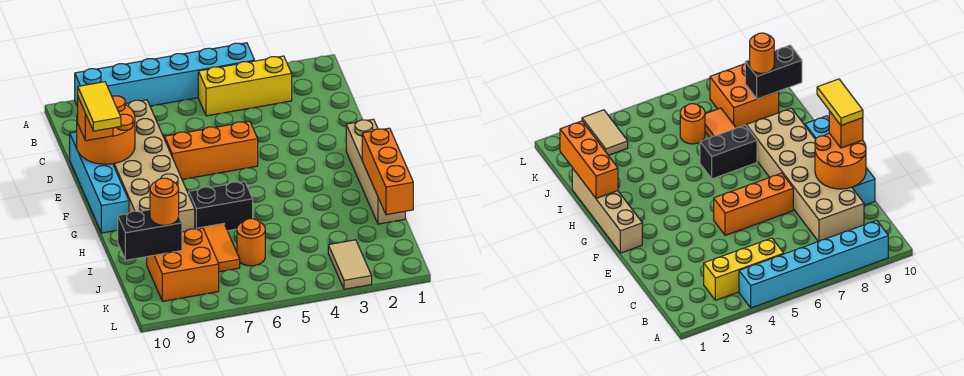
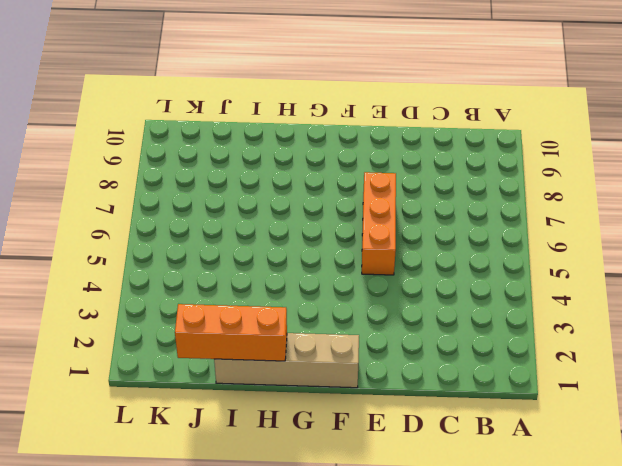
none -> cyan 1x6 brick [75,43,255,107]
none -> yellow 1x3 brick [198,56,292,116]
none -> tan 2x6 brick [113,100,195,232]

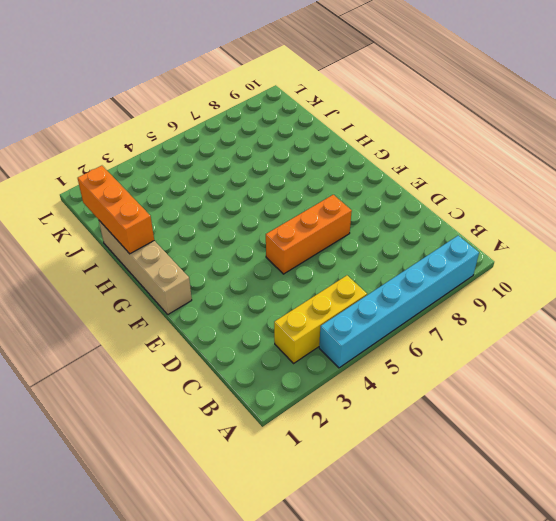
none -> tan 2x6 brick [113,100,195,232]
none -> cyan 1x4 brick [70,132,129,233]
none -> black 1x2 brick [189,181,253,231]

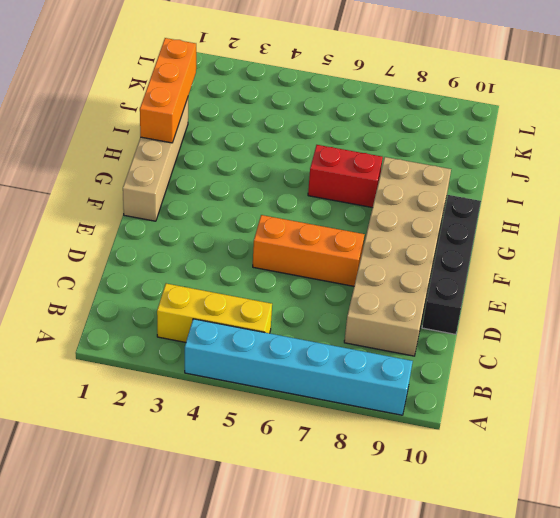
black 1x4 brick [422,195,481,334] -> cyan 1x4 brick [70,132,129,233]
red 1x2 brick [308,145,383,208] -> black 1x2 brick [189,181,253,231]
none -> orange 1x2 tile [197,223,240,272]
none -> orange 1x1 round brick [237,219,265,266]
none -> orange 2x2 brick [147,228,219,301]

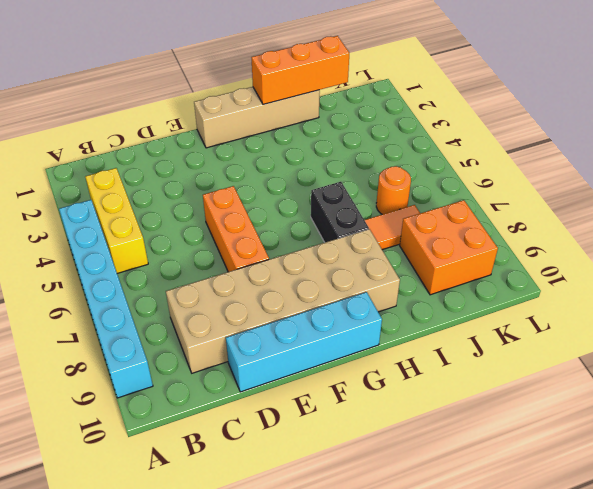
none -> tan 1x2 tile [328,240,372,289]
none -> orange 2x2 round brick [77,96,135,164]
none -> black 1x2 brick [118,210,182,260]

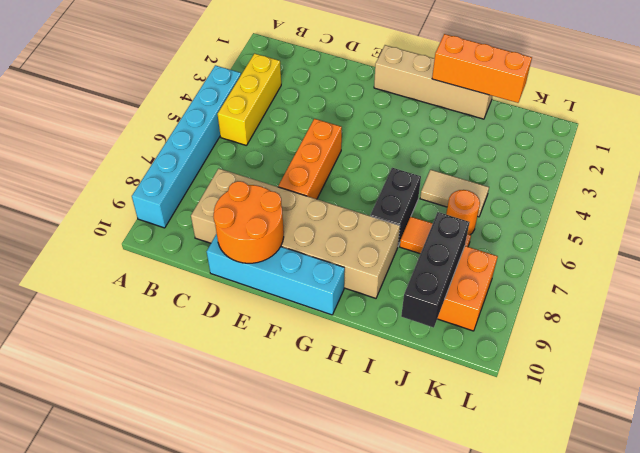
tan 1x2 tile [420,170,489,217] -> tan 1x2 tile moved to [328,240,372,289]
black 1x3 brick [401,212,470,328] -> black 1x2 brick [118,210,182,260]
none -> orange 1x1 brick [78,97,113,141]
none -> orange 1x1 round brick [150,178,179,225]
none -> yellow 1x2 tile [78,82,121,131]

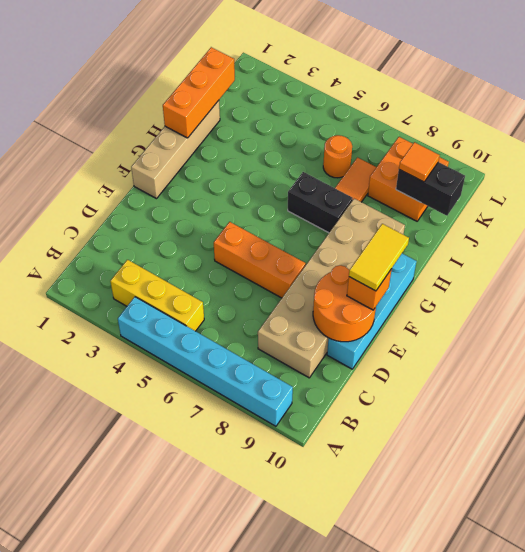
orange 1x1 tile [399,142,440,182] -> orange 1x1 round brick [150,178,179,225]
none -> tan 1x2 tile [328,240,372,289]

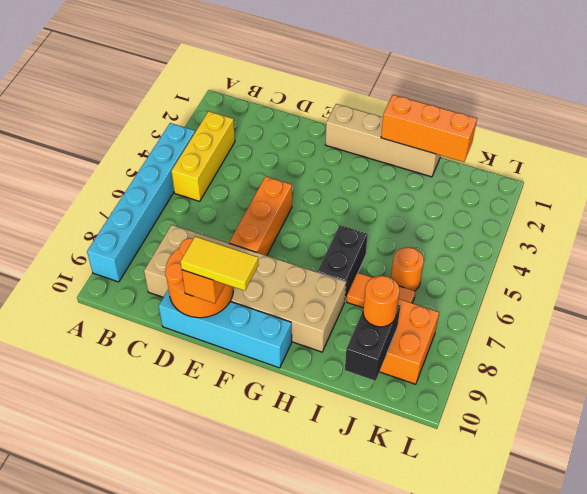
none -> tan 1x2 tile [328,240,372,289]

